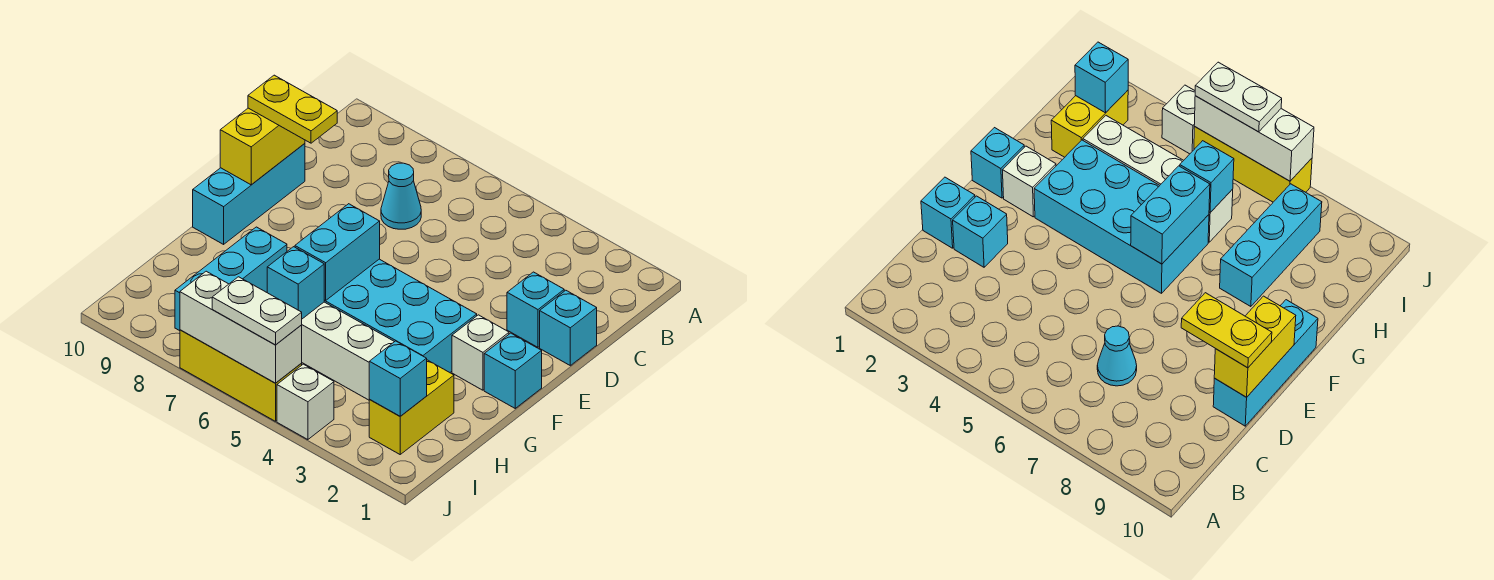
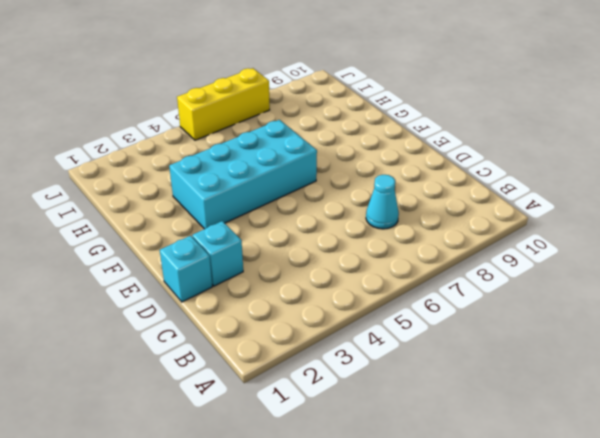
none -> cyan 1x3 brick [193,143,305,244]
none -> cyan 1x1 brick [484,333,542,408]
none -> white 1x1 brick [452,315,509,390]

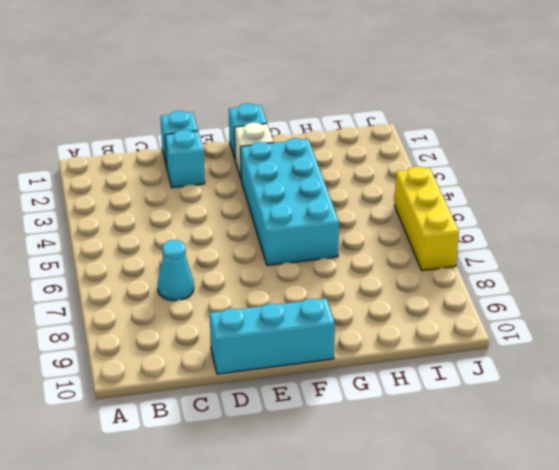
none -> cyan 1x3 brick [175,227,287,331]
none -> yellow 1x2 brick [369,360,454,454]
none -> white 1x4 brick [302,302,394,400]

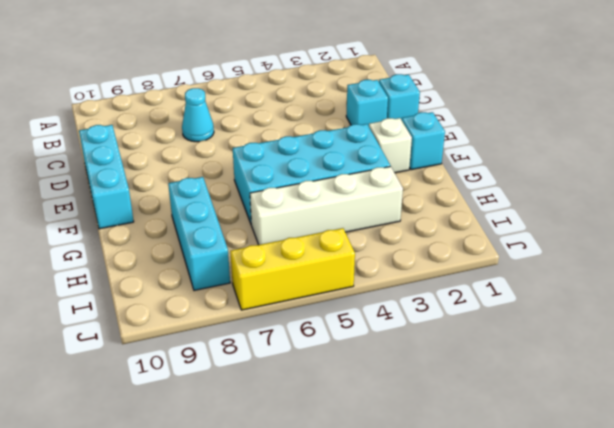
none -> yellow 1x2 brick [369,360,454,454]
none -> white 1x1 brick [277,364,334,440]
none -> yellow 1x2 brick [220,108,305,185]

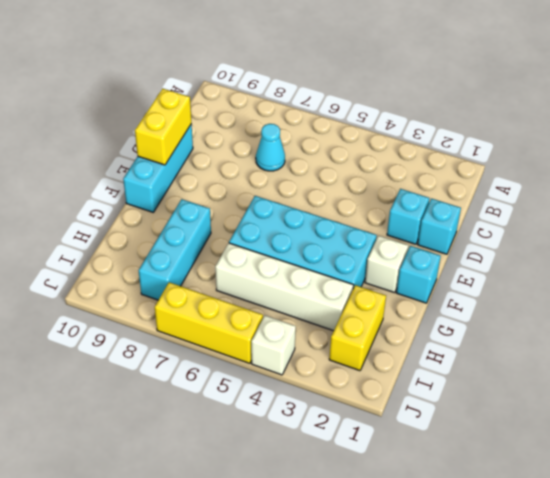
none -> cyan 1x2 brick [295,204,380,301]
none -> cyan 1x1 brick [267,247,324,319]
none -> cyan 1x1 brick [369,341,427,416]

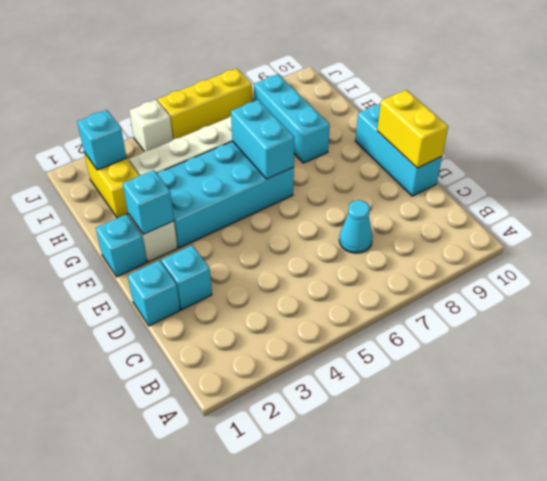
cyan 1x1 brick [123,170,174,234] -> cyan 1x1 brick moved to [267,247,324,319]
none -> white 1x3 brick [180,271,302,383]
none -> yellow 1x2 plate [248,75,337,143]
none -> white 1x2 plate [212,277,302,345]

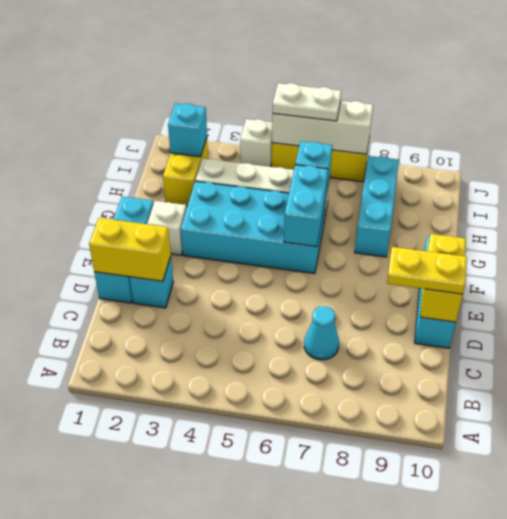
yellow 1x2 brick [89,218,171,281] -> none

